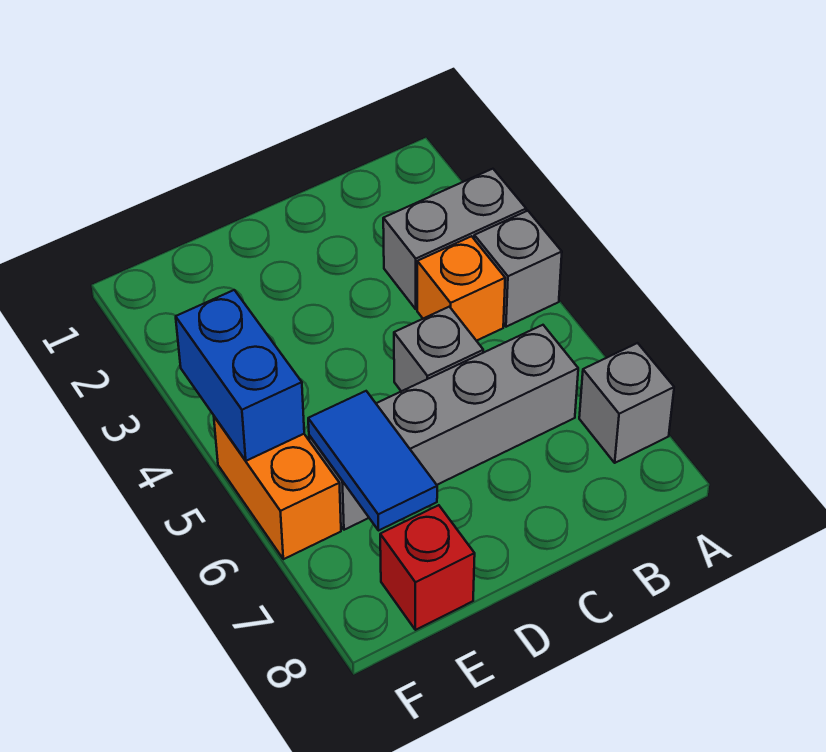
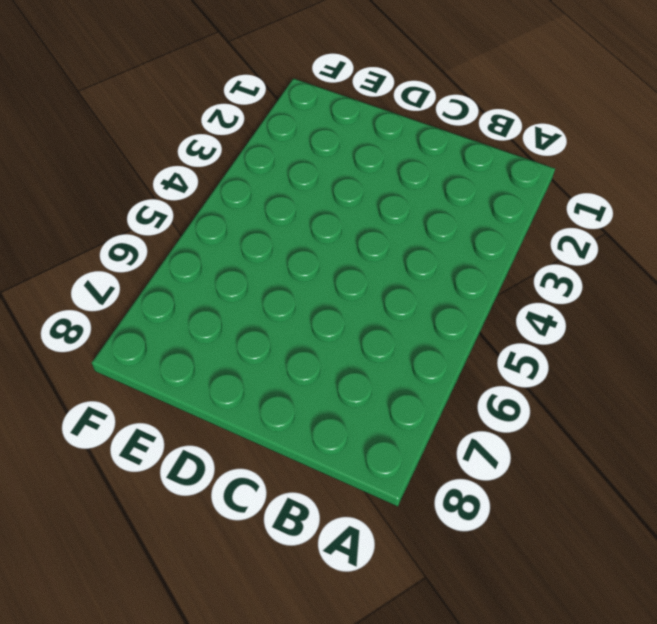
none -> grey 1x2 brick [383,169,526,309]
none -> grey 1x1 brick [474,211,562,327]

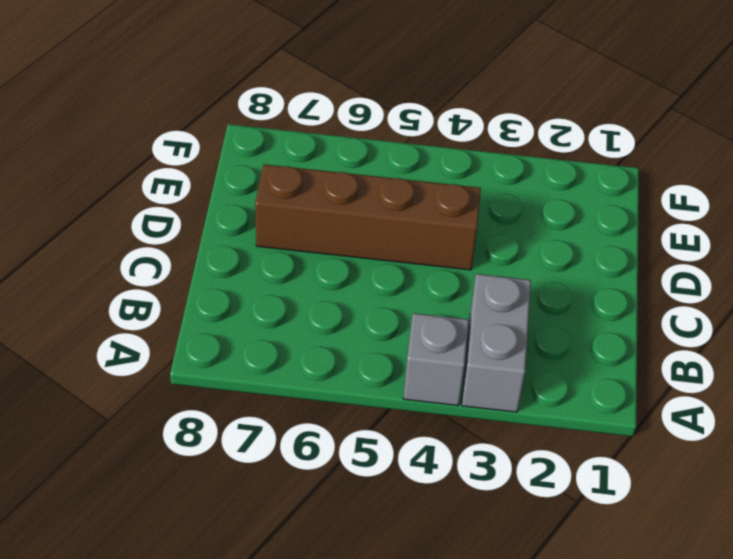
brown 1x4 brick [255,164,481,270] -> grey 1x4 brick [309,325,578,530]
none -> grey 1x1 brick [579,343,674,463]
none -> orange 1x1 brick [417,236,505,341]

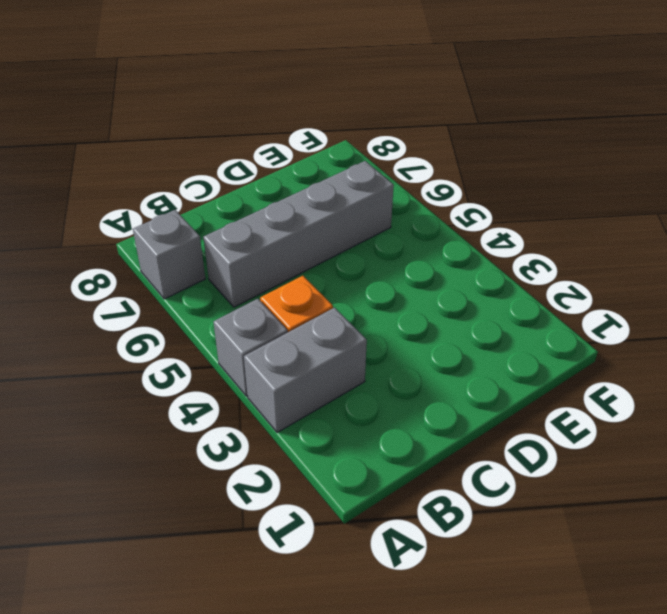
none -> grey 1x1 brick [394,307,483,391]
none -> red 1x1 brick [380,505,475,630]

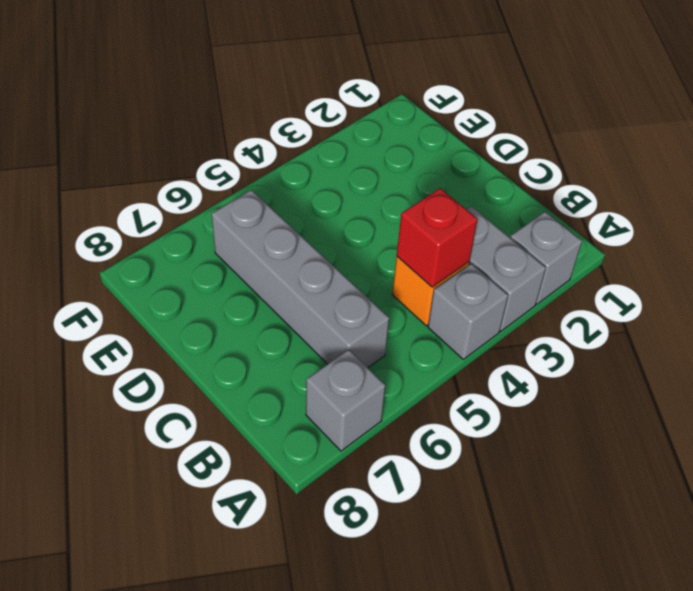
grey 1x1 brick [510,212,582,304] -> grey 1x1 brick moved to [394,307,483,391]
red 1x1 brick [397,188,478,287] -> red 1x1 brick moved to [380,505,475,630]
none -> orange 1x2 brick [214,417,341,559]
none -> blue 1x2 tile [308,391,437,531]

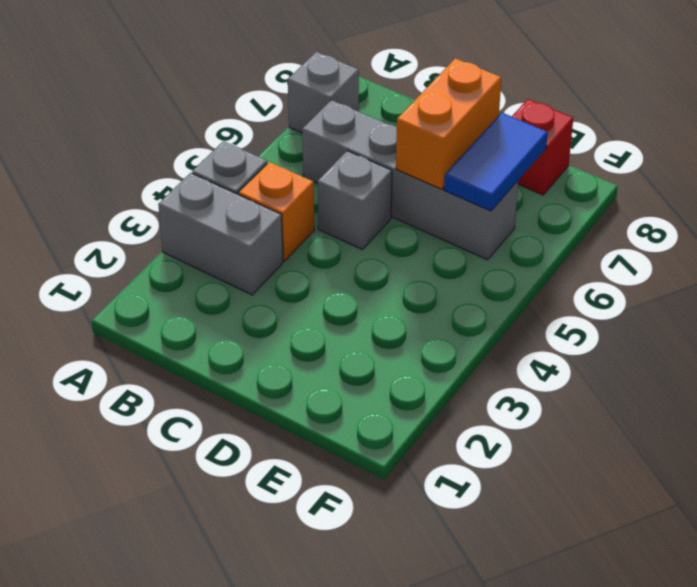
orange 1x2 brick [396,58,501,189] -> orange 1x2 brick moved to [214,417,341,559]
none -> blue 1x2 brick [176,290,304,461]

